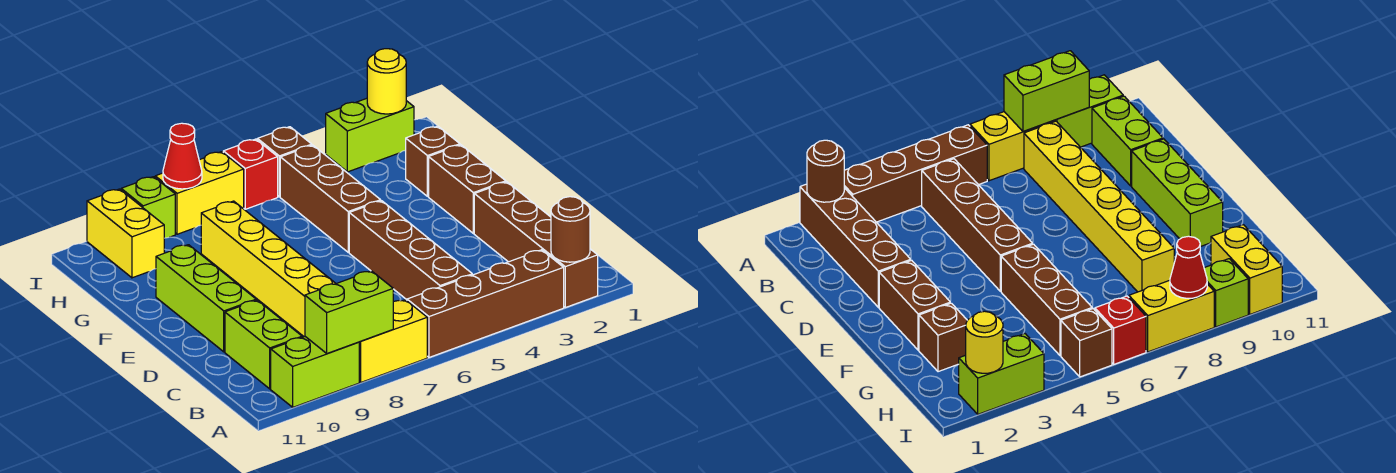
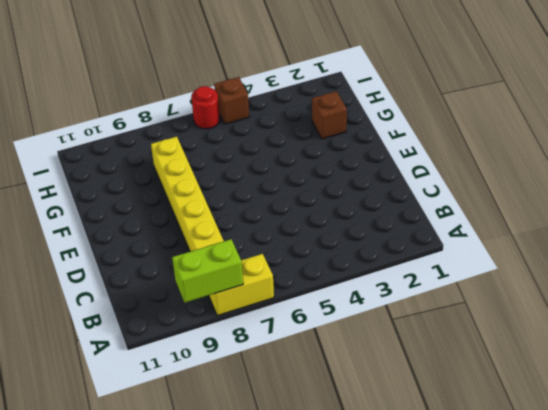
red 1x1 round brick [191,86,220,129] -> red 1x1 brick [223,139,278,209]
none -> brown 1x4 brick [474,182,598,308]
none -> brown 1x4 brick [407,250,564,357]
none -> lime 1x2 brick [271,337,359,407]

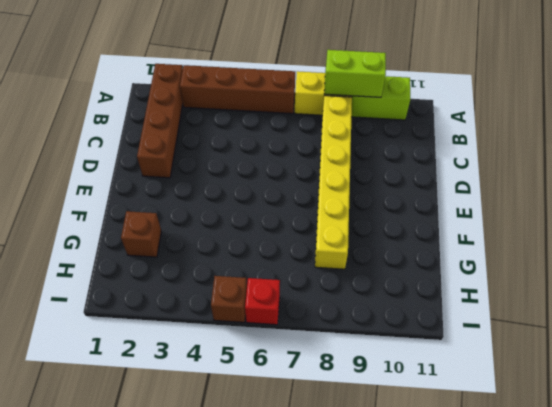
none -> brown 1x4 brick [349,201,472,300]
none -> lime 1x2 brick [225,300,302,389]
none -> lime 1x3 brick [156,245,256,352]

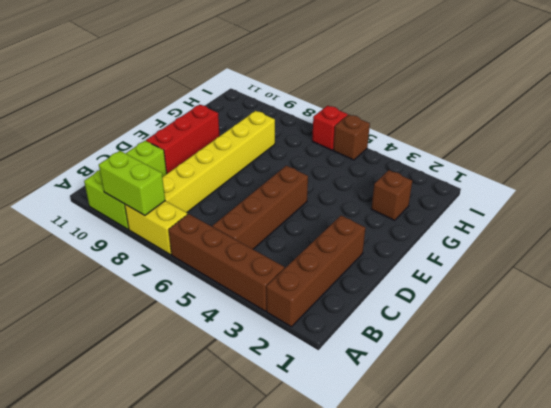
red 1x3 brick [146,105,219,174] -> lime 1x3 brick [156,245,256,352]
none -> brown 1x2 brick [429,145,506,233]
none -> brown 1x3 brick [280,145,381,252]
none -> yellow 1x2 brick [87,189,164,278]

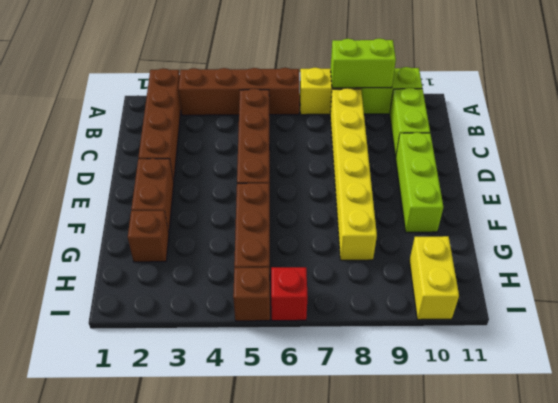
none -> lime 1x2 brick [326,98,414,172]
none -> yellow 1x2 brick [155,152,244,234]
none -> lime 1x1 brick [121,177,175,238]

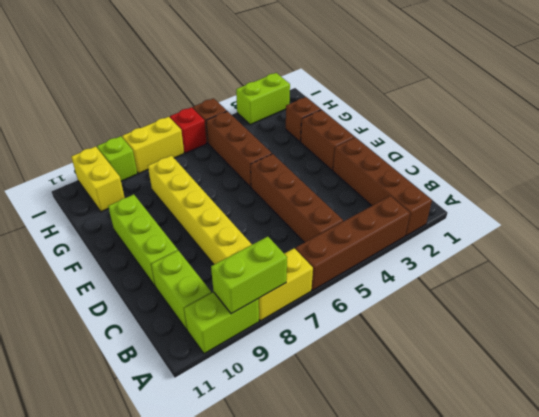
none -> brown 1x1 round brick [551,197,590,262]
none -> yellow 1x1 round brick [367,49,406,114]
none -> red 1x1 cone [163,123,202,189]

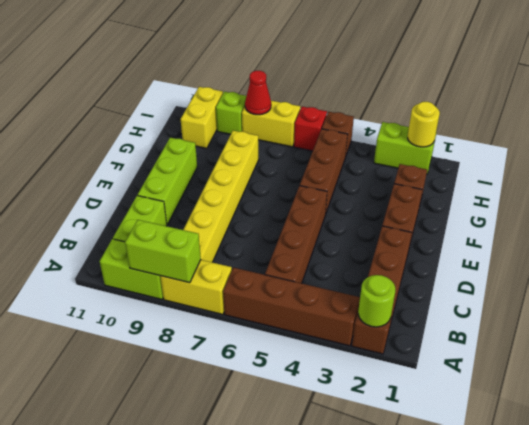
lime 1x1 round brick [358,275,395,327] -> brown 1x1 round brick [551,197,590,262]

